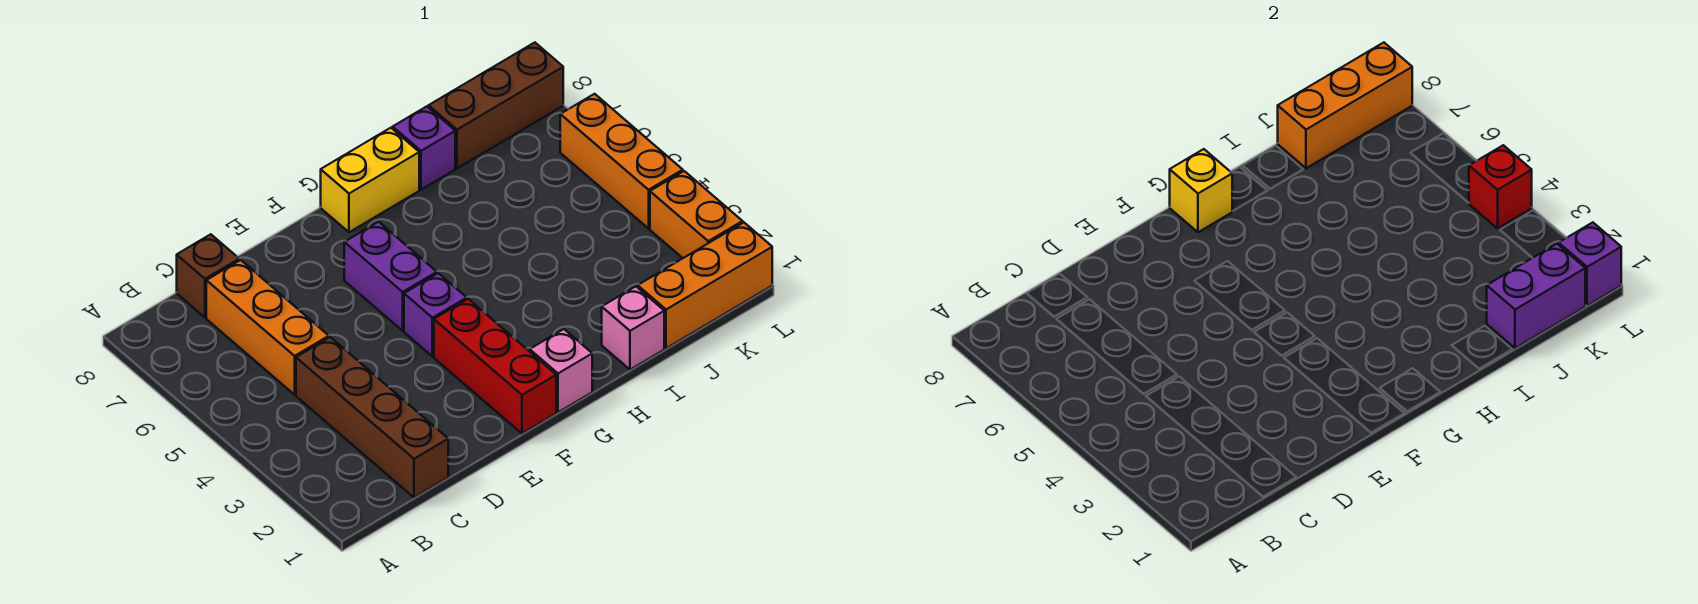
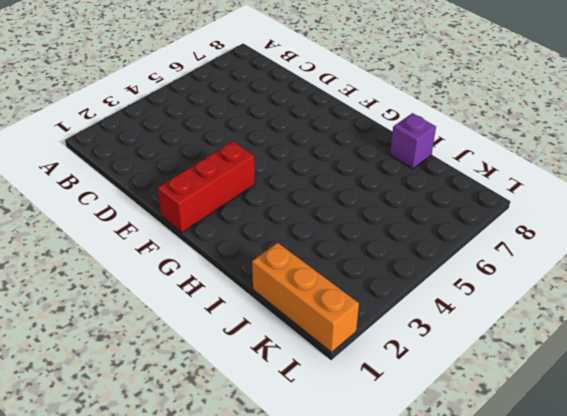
none -> brown 1x4 brick [296,337,448,498]
none -> orange 1x3 brick [206,260,329,395]
none -> brown 1x1 brick [177,234,239,318]

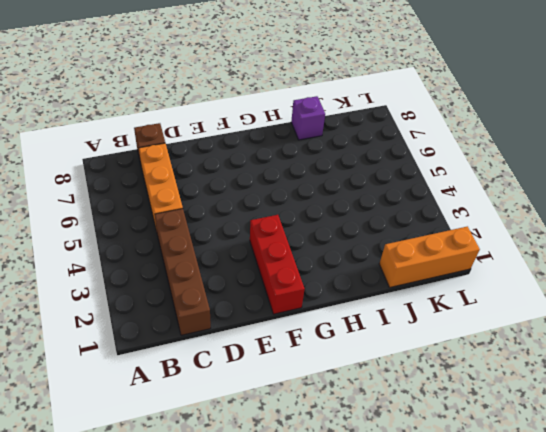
none -> purple 1x1 brick [404,273,467,357]
none -> purple 1x2 brick [344,222,437,331]
none -> pink 1x1 brick [530,329,592,412]

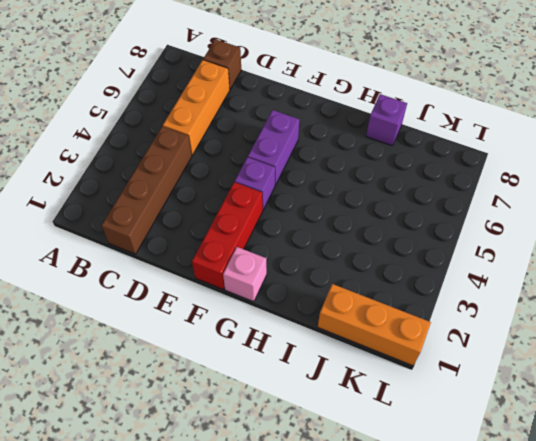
none -> yellow 1x2 brick [321,128,419,232]
none -> pink 1x1 brick [602,286,664,370]
none -> brown 1x3 brick [429,43,563,168]

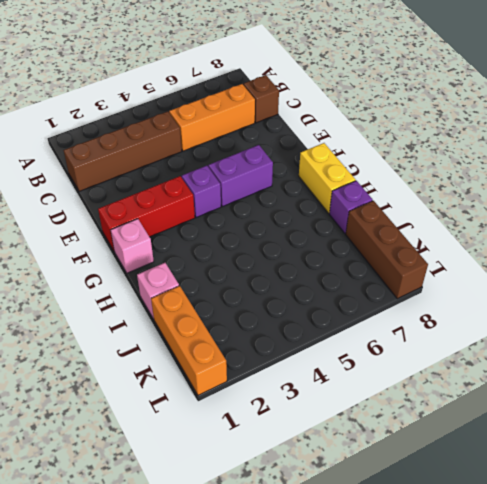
none -> orange 1x2 brick [650,171,743,258]
none -> orange 1x3 brick [560,94,683,228]
none -> yellow 1x1 brick [1170,149,1232,232]

